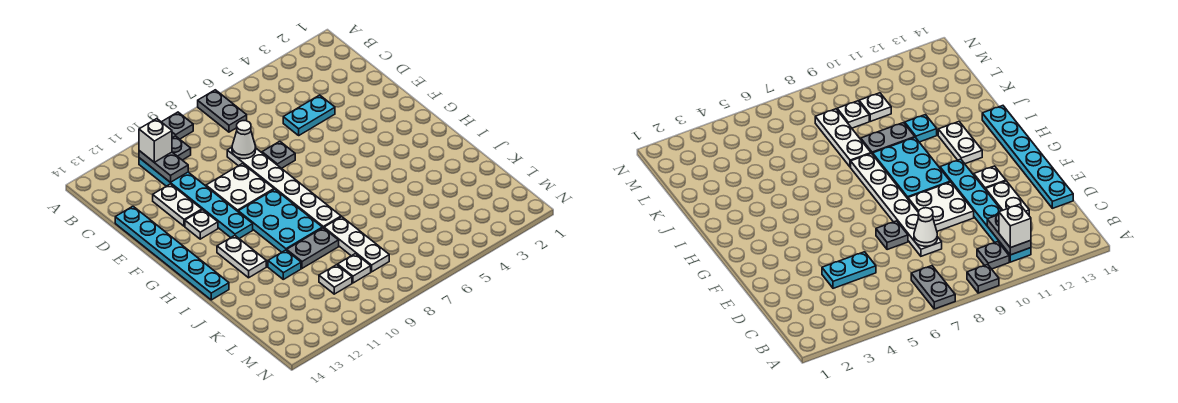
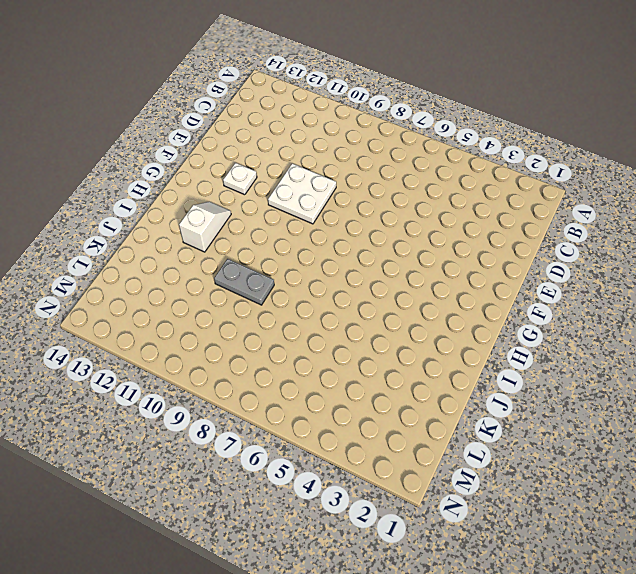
white 1x2 slope [179,202,231,252] -> white 1x2 plate [217,236,266,278]
none -> grey 1x2 plate [198,90,247,132]
none -> grey 1x1 plate [162,112,193,139]
none -> grey 1x1 plate [172,136,191,160]

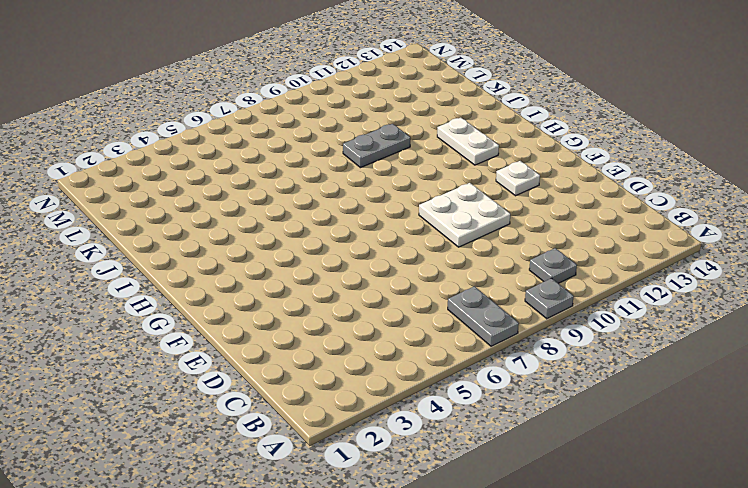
none -> cyan 1x6 plate [139,158,253,238]
none -> cyan 1x2 plate [283,95,335,135]
none -> white 1x6 plate [227,147,341,228]

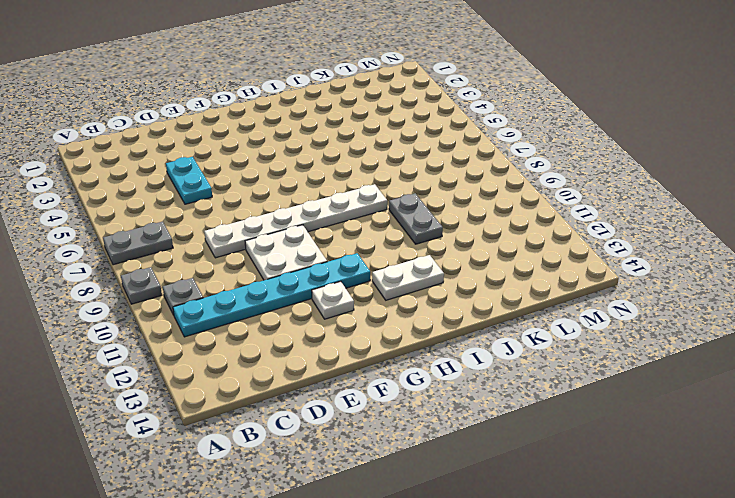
none -> white 1x2 plate [153,184,202,226]
none -> cyan 1x6 plate [115,206,229,300]
none -> grey 1x1 plate [262,141,295,168]

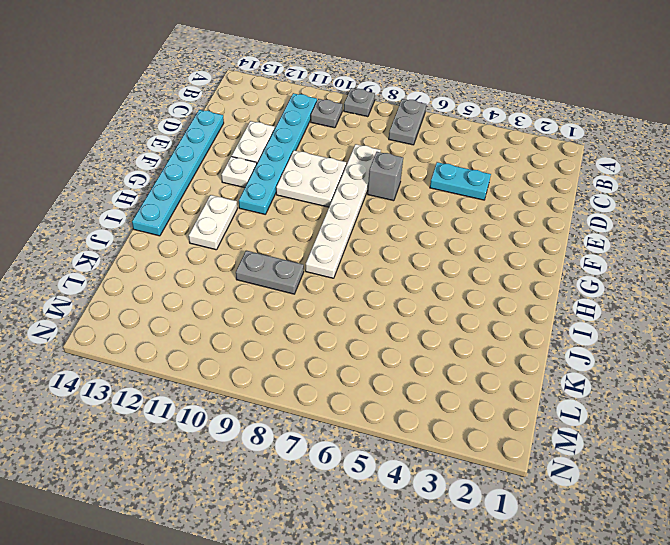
grey 1x1 brick [368,152,403,201] -> grey 1x1 plate [262,141,295,168]
none -> cyan 2x3 plate [238,189,322,252]
none -> white 1x3 plate [324,217,389,272]
none -> cyan 1x1 plate [268,250,301,279]

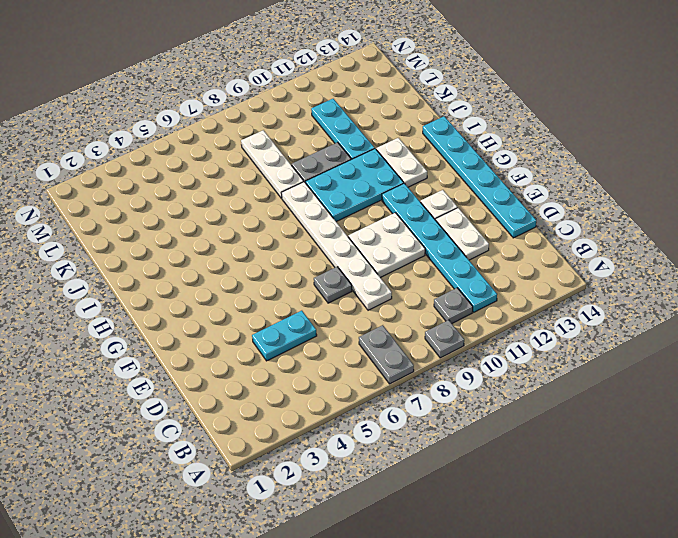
cyan 2x3 plate [306,149,404,222] -> cyan 2x3 plate turned to [238,189,322,252]
cyan 1x3 plate [311,99,375,159] -> cyan 1x1 plate [268,250,301,279]
none -> white 1x1 plate [338,254,371,283]
none -> white 1x1 plate [319,265,352,294]
none -> grey 1x2 plate [139,151,188,183]

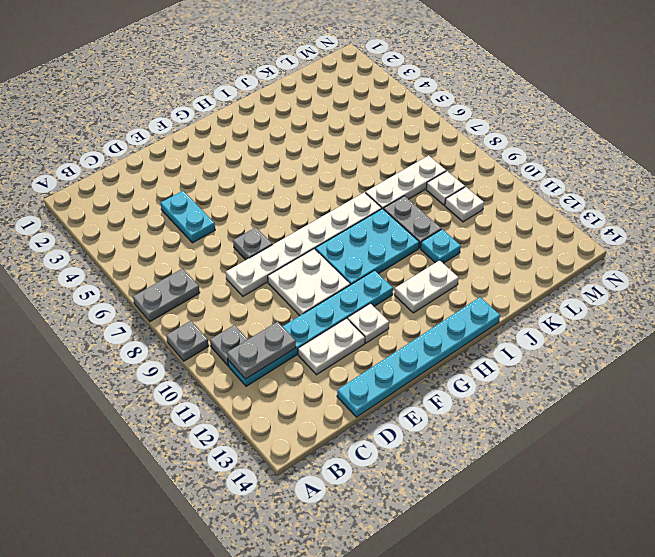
none -> white 1x1 cone [232,121,256,159]
none -> white 1x1 brick [139,119,172,162]

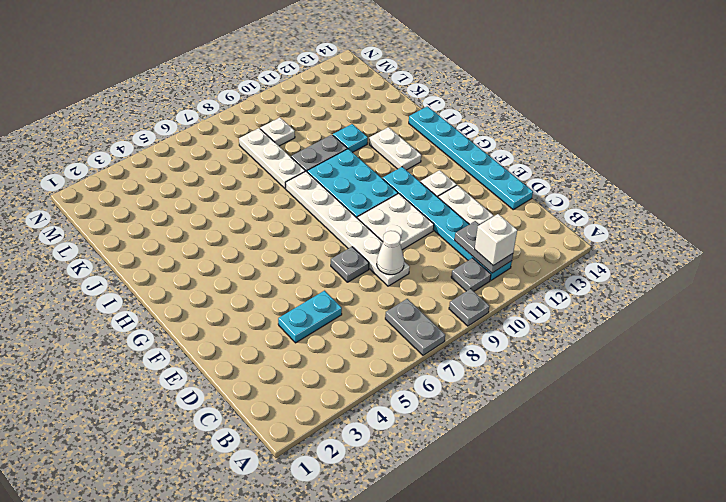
none -> white 1x1 plate [319,265,352,294]

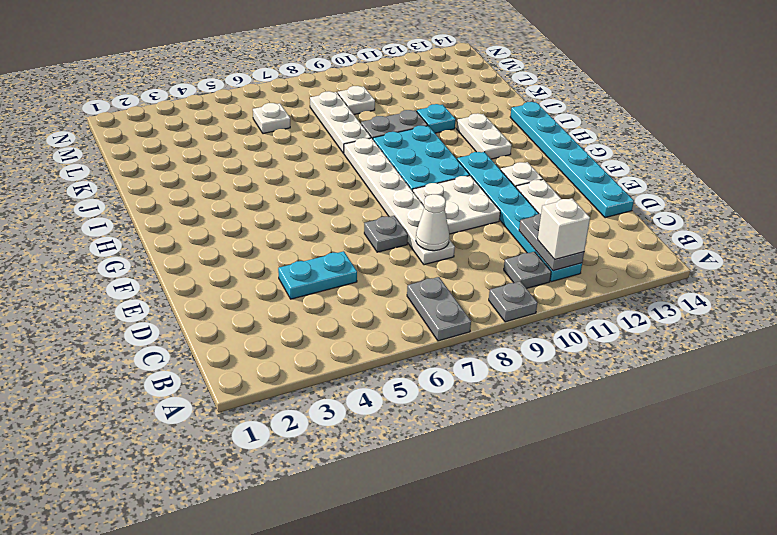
white 1x1 plate [253,103,290,134] -> white 1x1 plate moved to [319,265,352,294]

